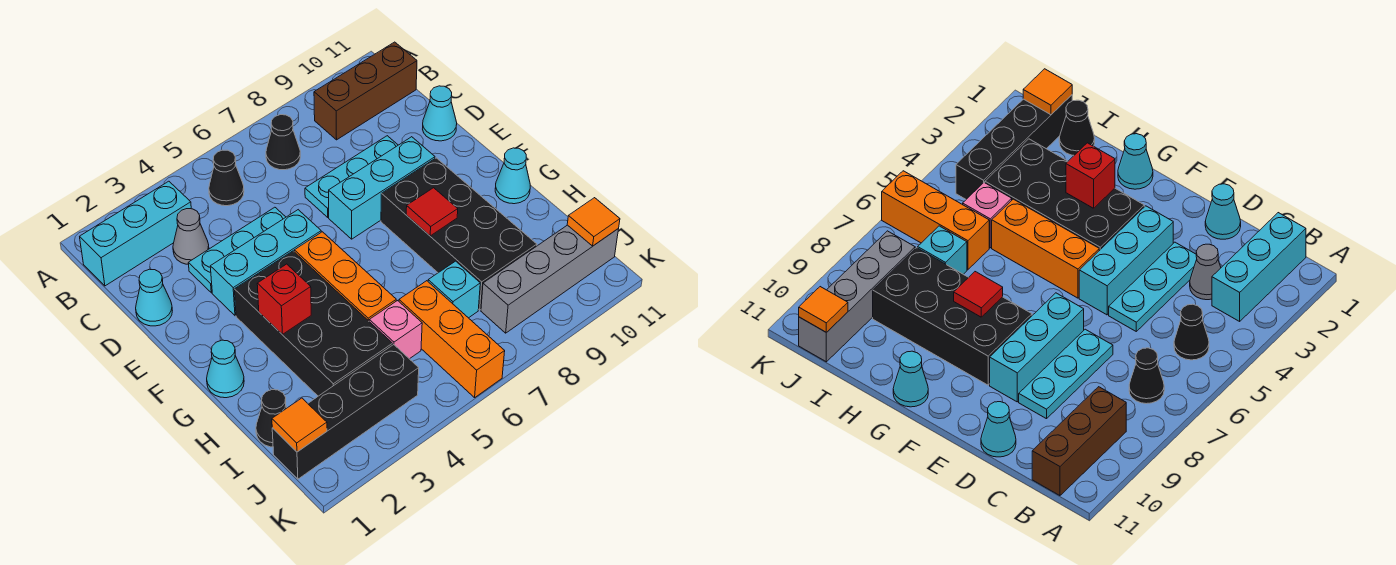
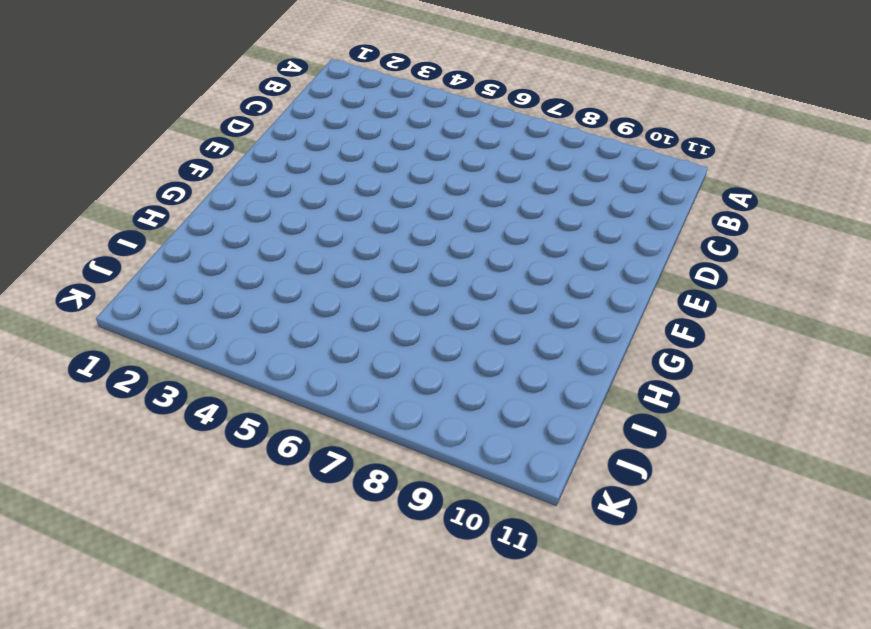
none -> cyan 1x3 brick [80,181,191,286]
none -> black 1x1 cone [209,150,244,206]
none -> black 1x1 cone [266,115,300,170]

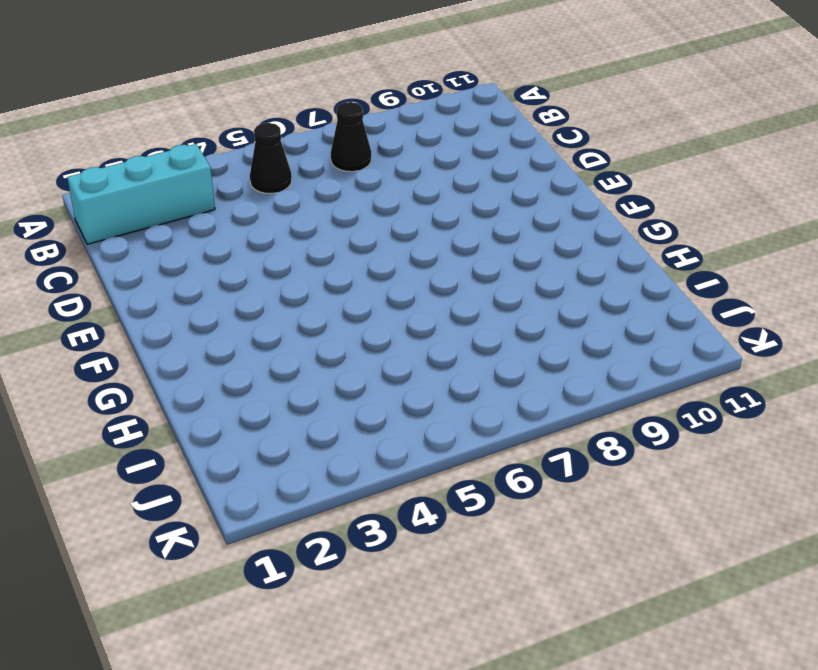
none -> brown 1x3 brick [314,42,417,140]
none -> grey 1x1 cone [173,209,209,264]
none -> cyan 1x1 cone [136,269,172,326]

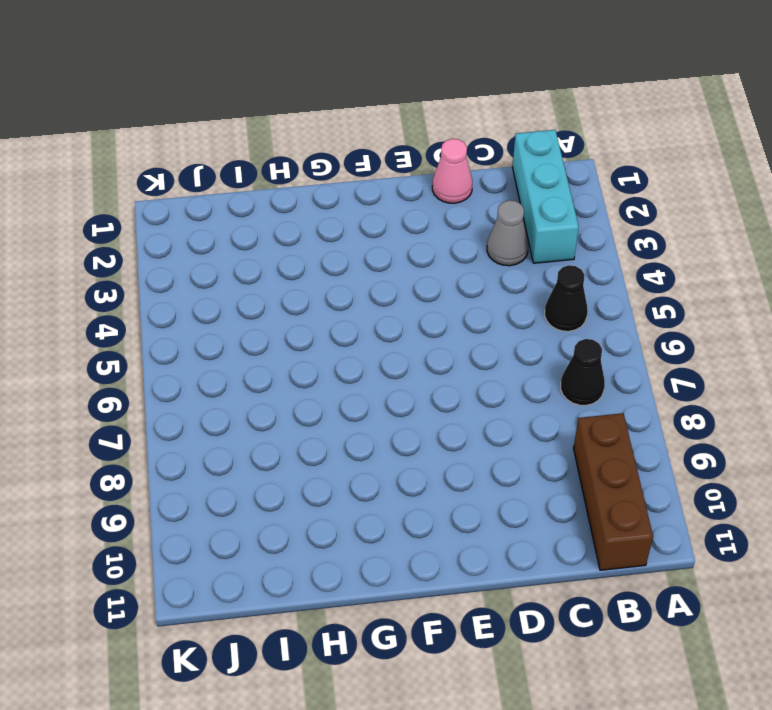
pink 1x1 cone [432,139,472,203] -> cyan 1x1 cone [136,269,172,326]
none -> cyan 1x3 plate [188,207,286,293]
none -> cyan 1x3 plate [305,136,398,217]
none -> cyan 1x1 cone [423,86,457,141]

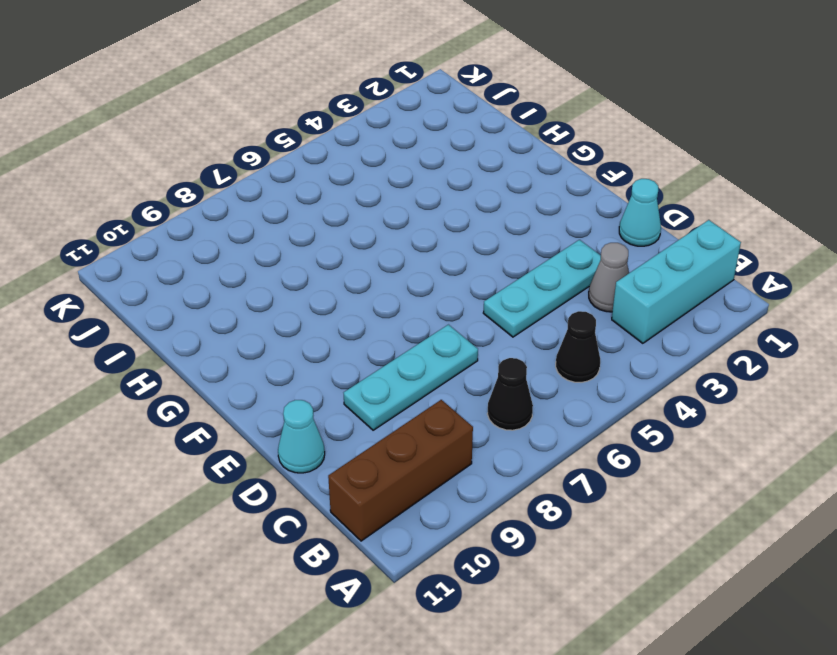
none -> cyan 1x3 brick [210,210,321,316]
none -> cyan 1x3 brick [329,137,435,239]
none -> black 2x4 brick [234,251,393,396]

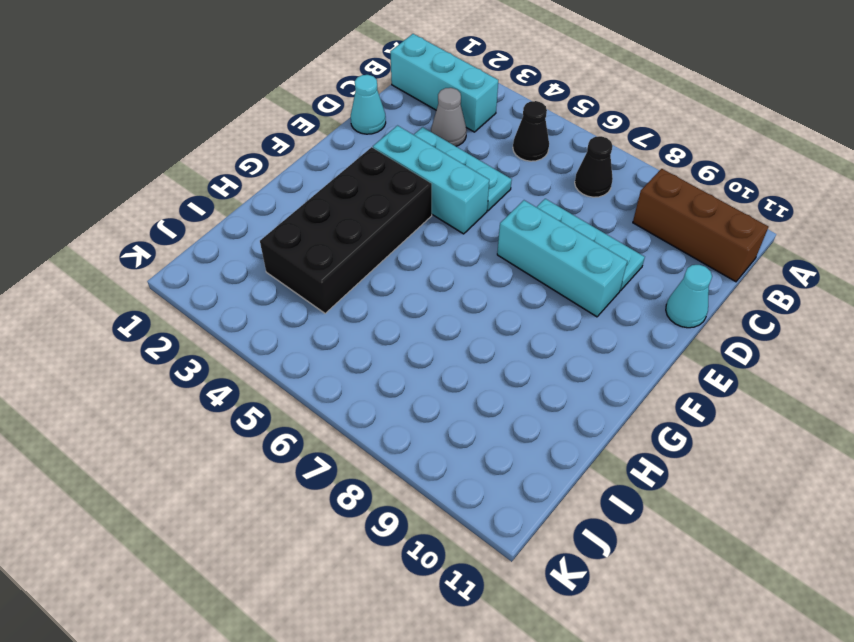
none -> orange 1x3 brick [294,232,396,321]
none -> black 2x4 brick [381,158,537,310]
none -> cyan 1x1 cone [207,340,244,398]

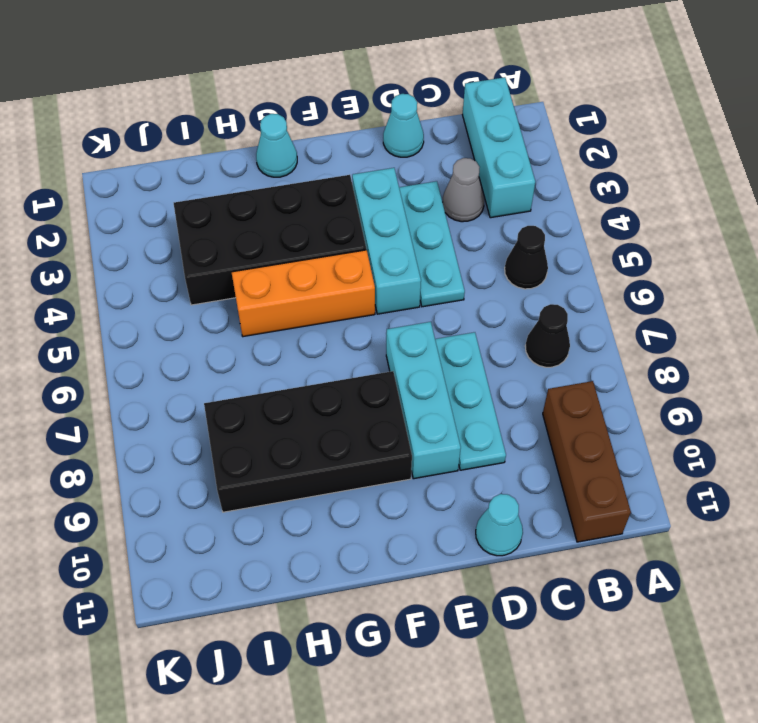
none -> cyan 1x1 cone [495,148,530,204]
none -> black 1x1 cone [256,390,287,447]
none -> pink 1x1 brick [369,301,422,359]

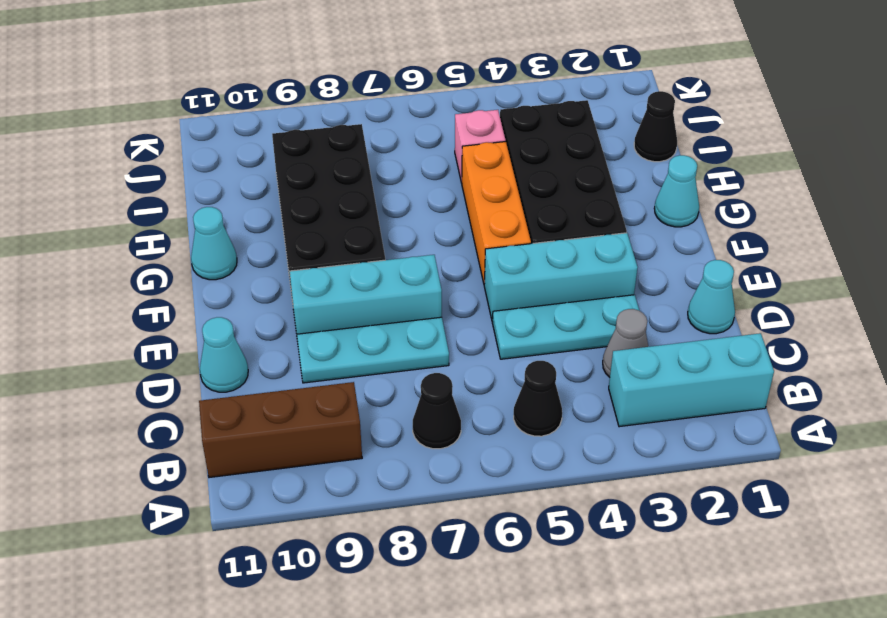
none -> orange 1x3 brick [399,281,505,398]
none -> cyan 1x1 brick [428,261,480,318]
none -> black 1x4 brick [272,345,419,479]

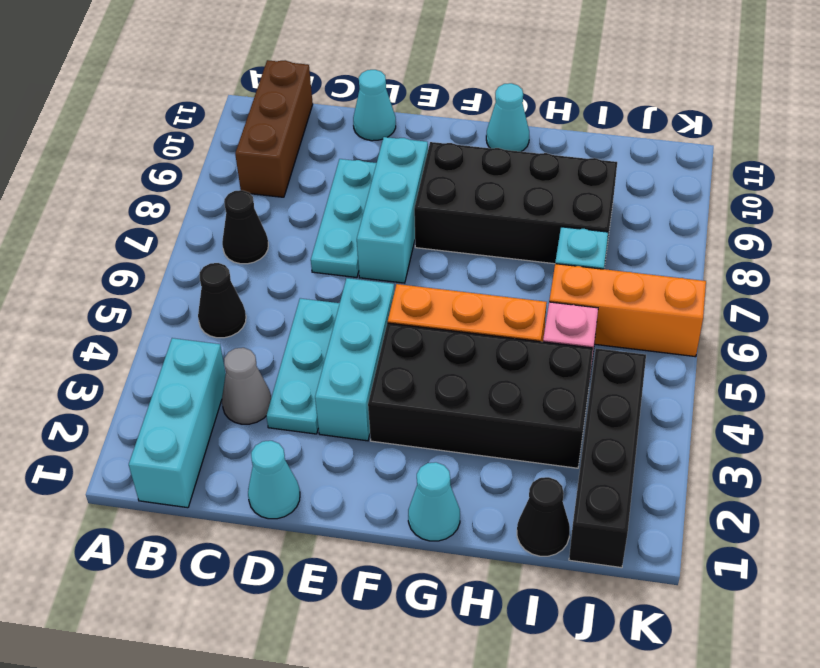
none -> grey 1x4 brick [481,225,618,333]
none -> red 1x1 brick [257,264,311,334]
none -> red 1x1 tile [406,188,458,236]

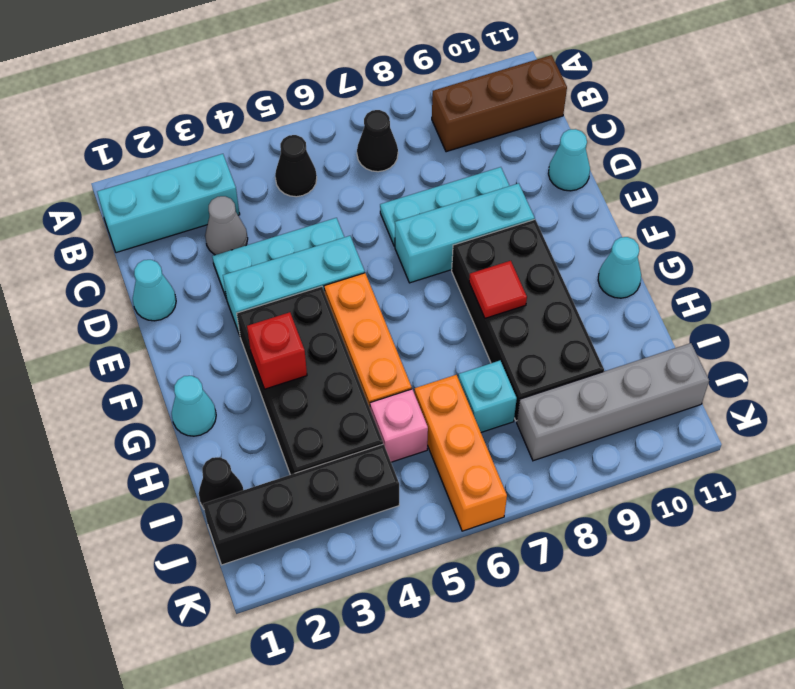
none -> orange 1x1 tile [272,398,327,452]
none -> orange 1x1 tile [567,198,620,246]

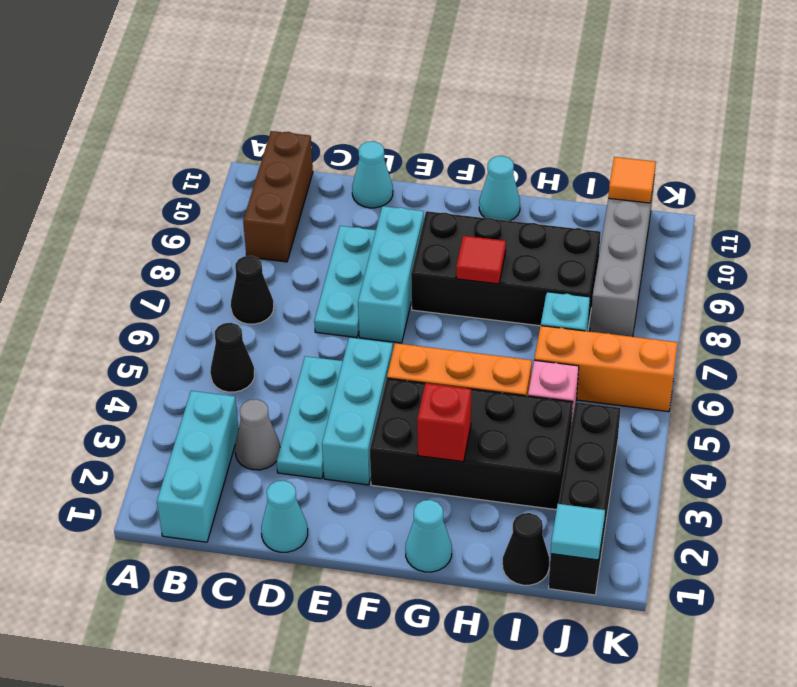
cyan 1x1 tile [551,504,605,560] -> orange 1x1 tile [272,398,327,452]

